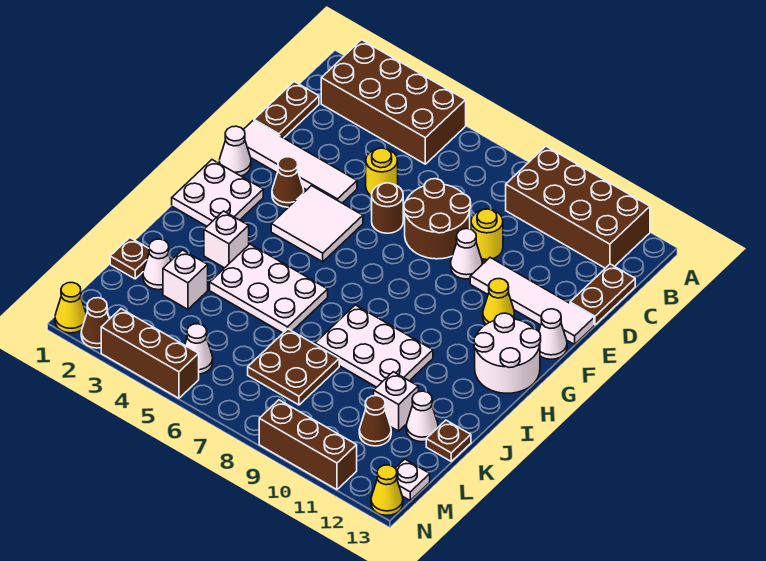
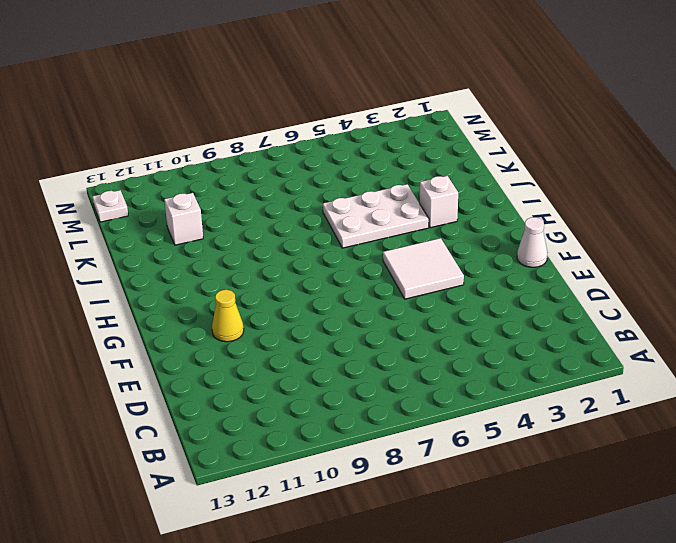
none -> brown 2x4 brick [321,40,466,164]
none -> brown 2x4 brick [506,146,650,268]
none -> brown 1x2 plate [254,82,319,138]
none -> brown 1x2 plate [570,264,635,325]

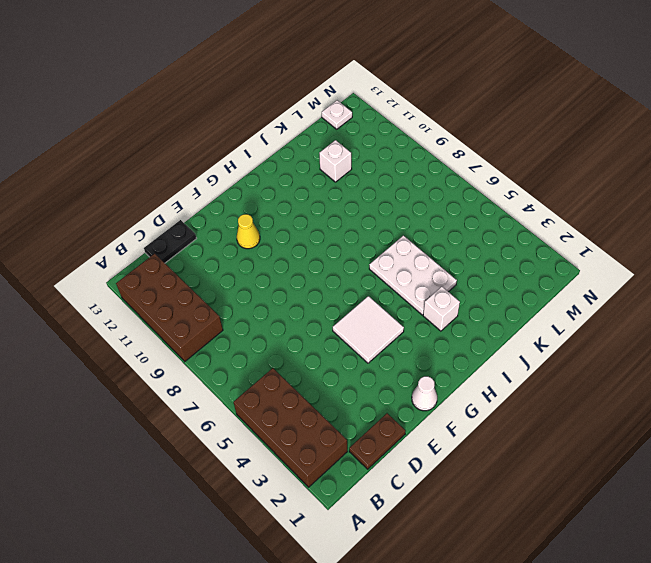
black 1x2 plate [144,220,196,263] -> brown 1x2 plate [570,264,635,325]
none -> yellow 1x1 round brick [366,148,398,196]
none -> brown 2x2 round brick [404,179,471,259]
none -> yellow 1x1 round brick [471,209,503,260]
none -> white 1x4 tile [243,121,357,203]

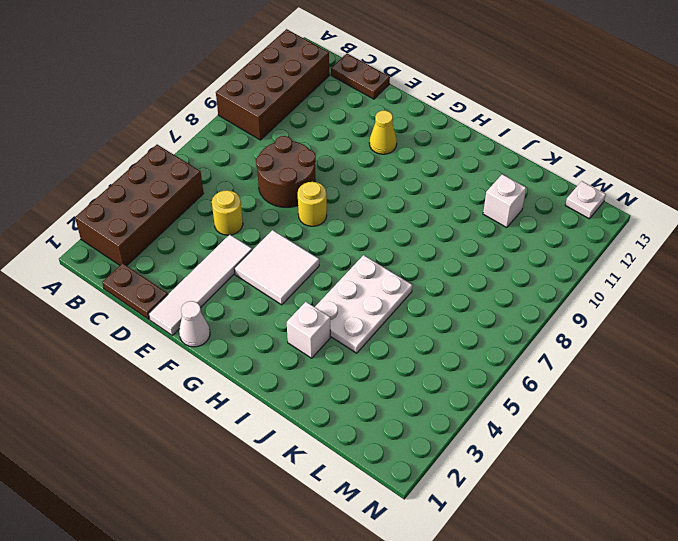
yellow 1x1 round brick [298,182,327,226] -> yellow 1x1 round brick moved to [471,209,503,260]
none -> brown 1x1 round brick [372,183,403,233]
none -> white 1x1 cone [451,229,482,279]
none -> white 1x4 tile [470,258,594,344]
none -> brown 1x1 cone [272,157,304,207]

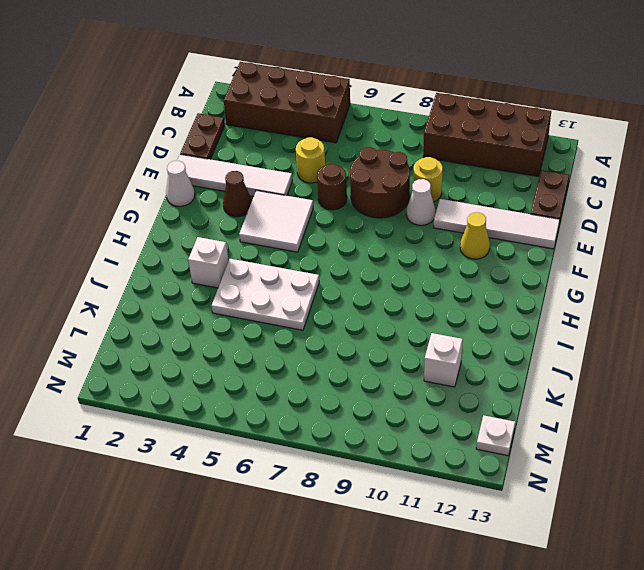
none -> white 1x1 cone [539,309,567,359]
none -> white 2x2 plate [172,160,263,226]
none -> white 2x2 round brick [474,313,541,393]
none -> white 2x3 plate [315,305,433,387]

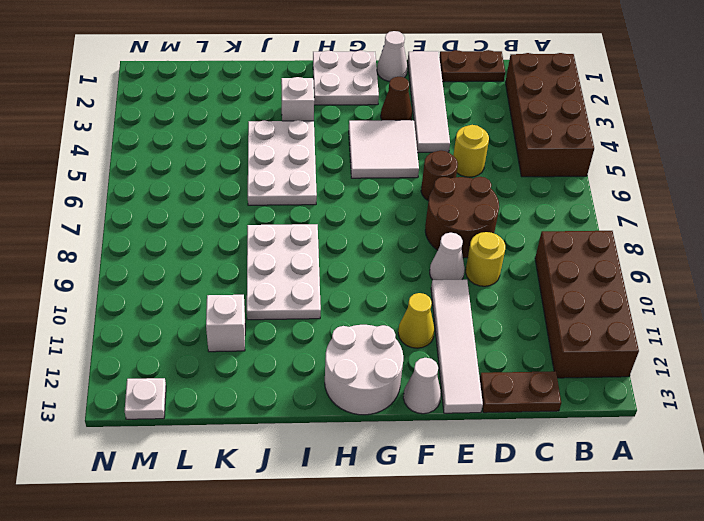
none -> brown 1x1 plate [110,238,149,279]
none -> white 1x1 cone [143,239,171,290]
none -> white 1x1 brick [163,250,208,309]
none -> brown 2x2 plate [248,329,339,405]

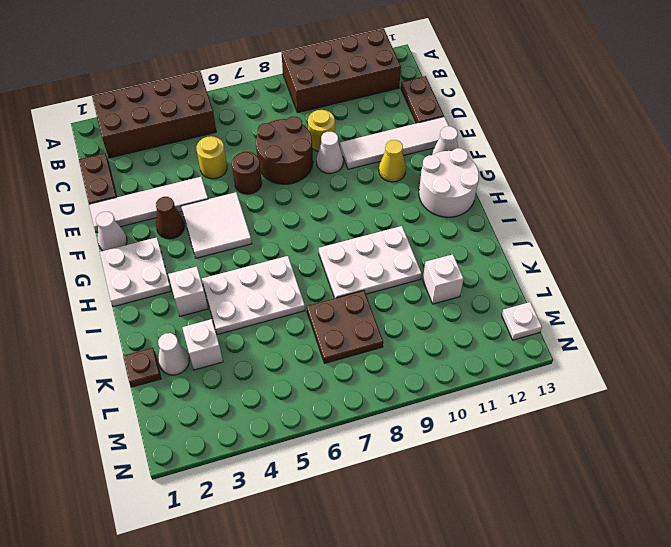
none -> white 1x1 cone [406,391,438,442]
none -> brown 1x1 plate [426,420,471,461]
none -> brown 1x1 cone [359,396,391,446]
none -> white 1x1 cone [185,324,213,374]

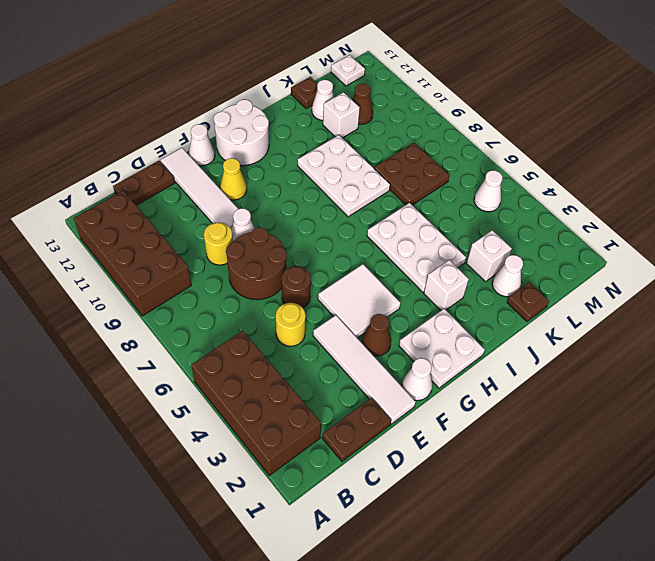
none -> yellow 1x1 cone [55,283,86,333]
none -> brown 1x1 cone [81,298,109,348]
none -> brown 1x3 brick [101,309,199,398]
none -> brown 1x3 brick [259,400,357,490]

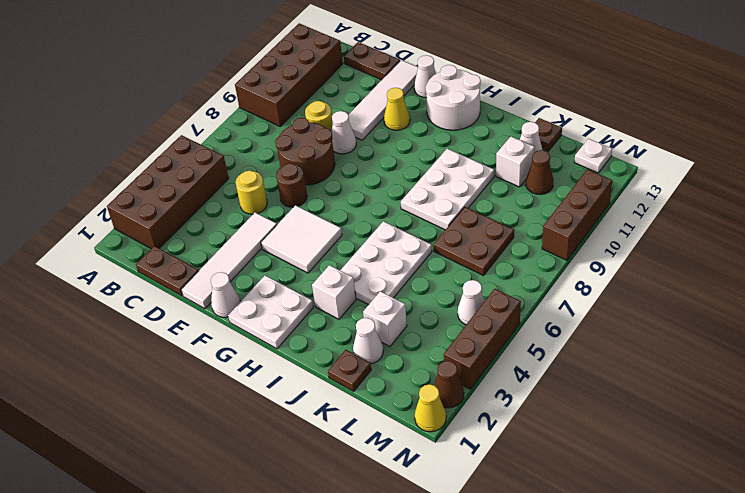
none -> brown 1x1 cone [272,157,304,207]
none -> yellow 1x1 cone [371,465,403,515]

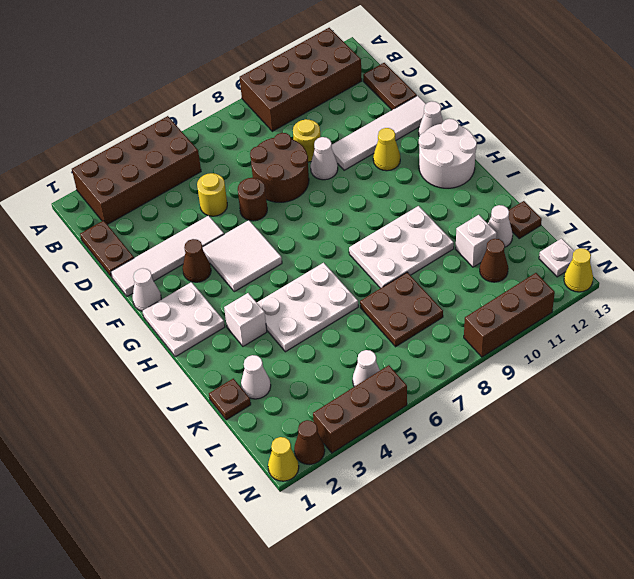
none -> white 1x1 brick [163,250,208,309]

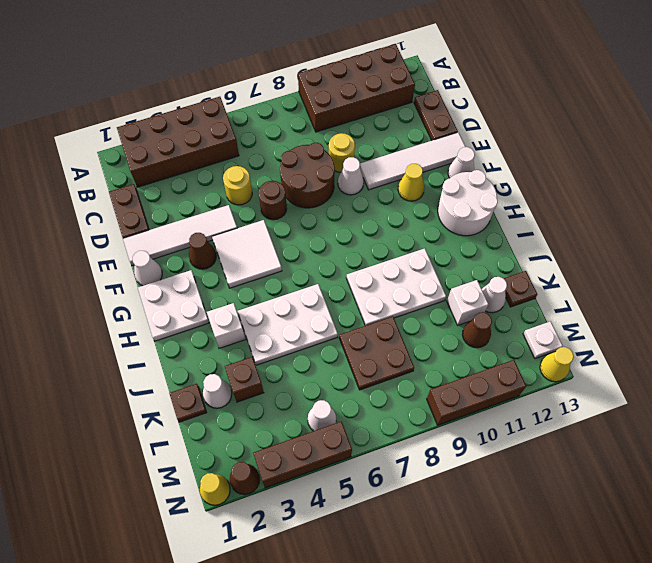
brown 1x1 brick [225,357,264,402] -> white 1x1 brick [163,250,208,309]

